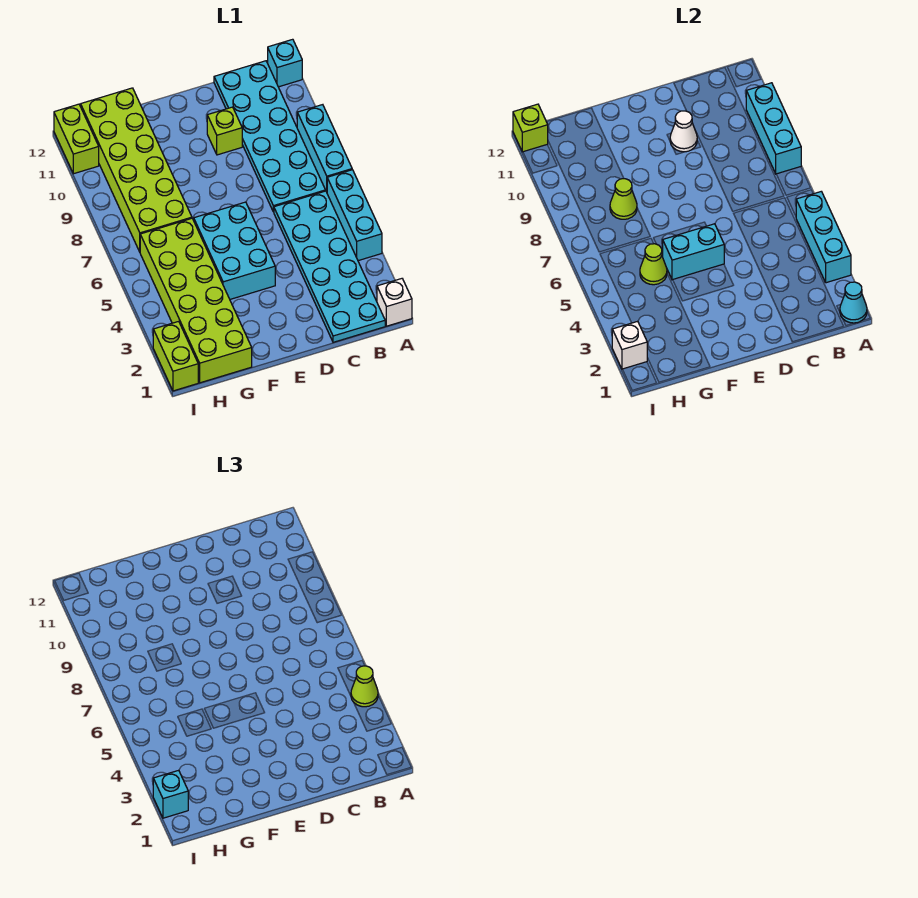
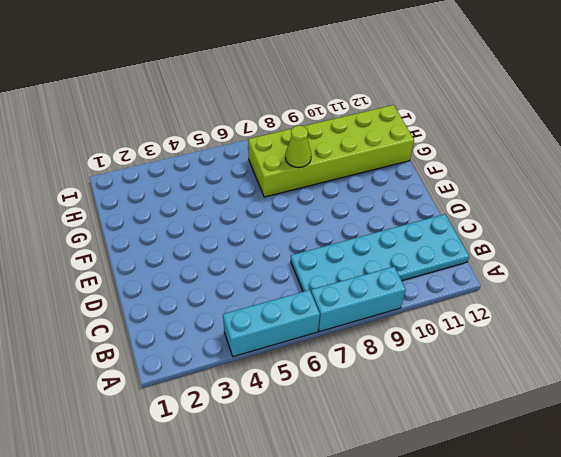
none -> white 1x1 brick [377,279,412,326]
none -> cyan 1x1 brick [268,39,302,87]
none -> cyan 2x6 plate [274,191,385,342]

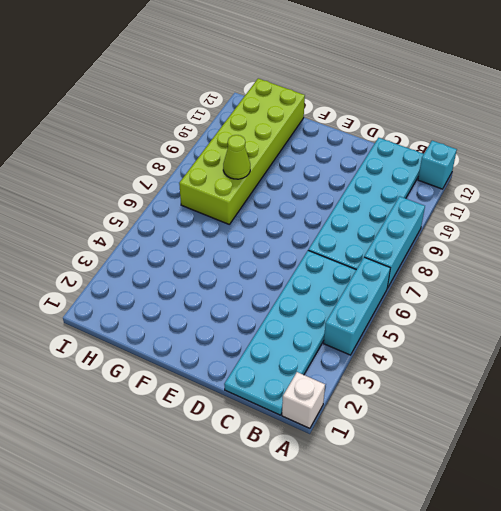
none -> lime 1x1 brick [207,107,242,155]
none -> cyan 2x3 brick [194,202,275,299]
none -> lime 2x6 brick [140,218,252,383]

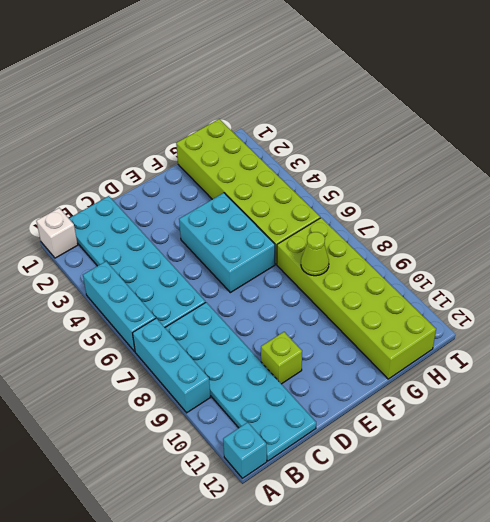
none -> lime 1x2 brick [153,321,198,391]
none -> lime 1x2 brick [54,104,99,174]
none -> cyan 1x1 cone [840,282,867,323]

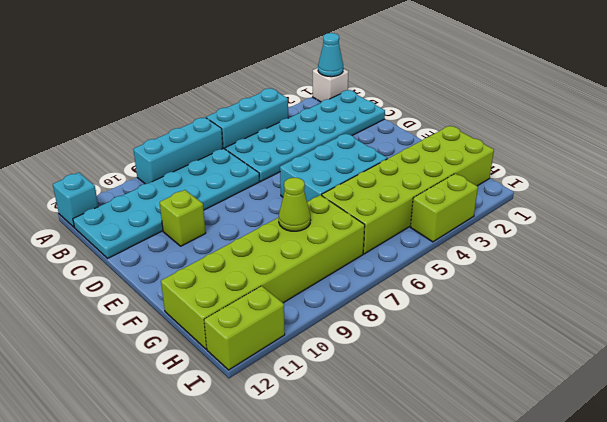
lime 1x2 brick [410,174,478,242] -> lime 1x2 brick moved to [153,321,198,391]
none -> cyan 1x3 brick [796,191,851,283]
none -> cyan 1x3 brick [746,83,801,174]
none -> white 1x1 cone [670,111,697,152]

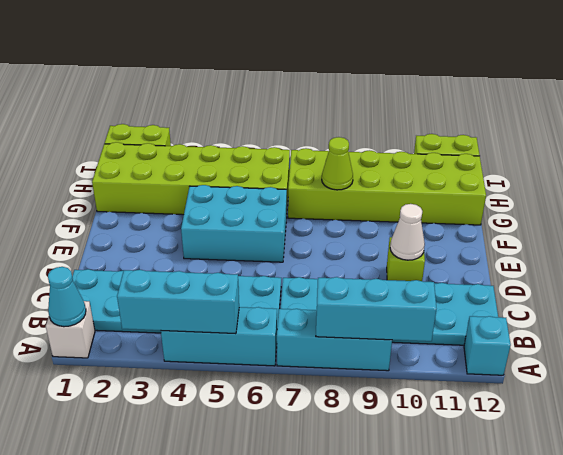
none -> cyan 1x2 brick [663,224,724,280]
none -> lime 1x1 cone [640,244,667,285]
none -> white 1x1 brick [612,321,647,369]

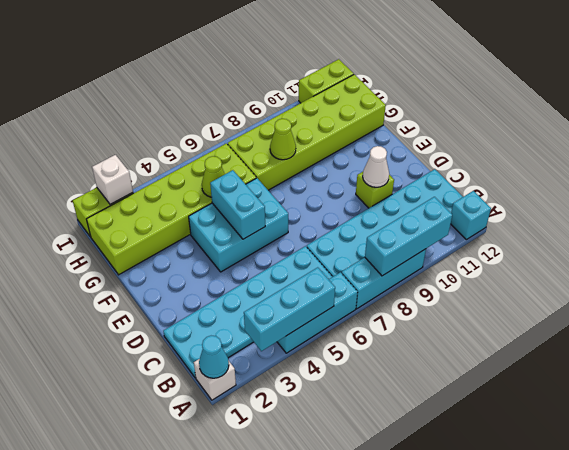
none -> lime 1x1 brick [513,104,548,152]
none -> lime 1x1 cone [351,666,378,707]
none -> cyan 1x1 brick [153,770,188,818]

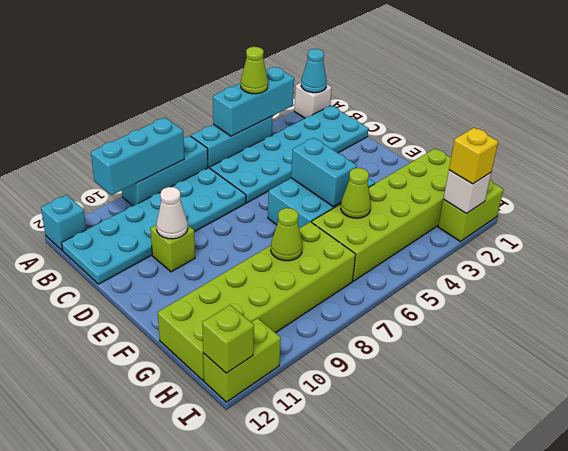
yellow 1x1 brick [449,128,498,184] -> cyan 1x1 brick [153,770,188,818]

